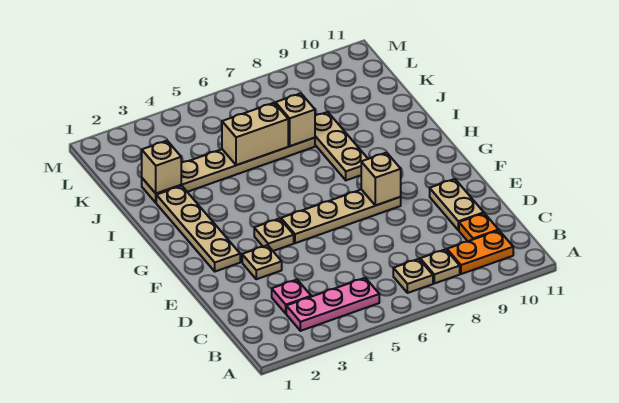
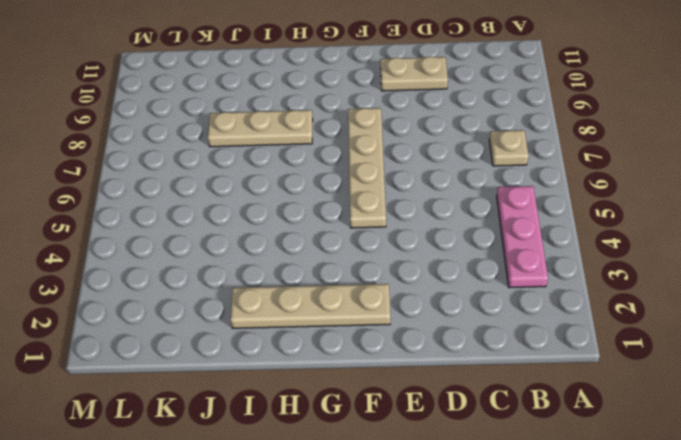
none -> tan 1x1 plate [420,249,460,283]
none -> orange 1x2 plate [447,231,513,274]
none -> pink 1x1 plate [272,280,311,313]

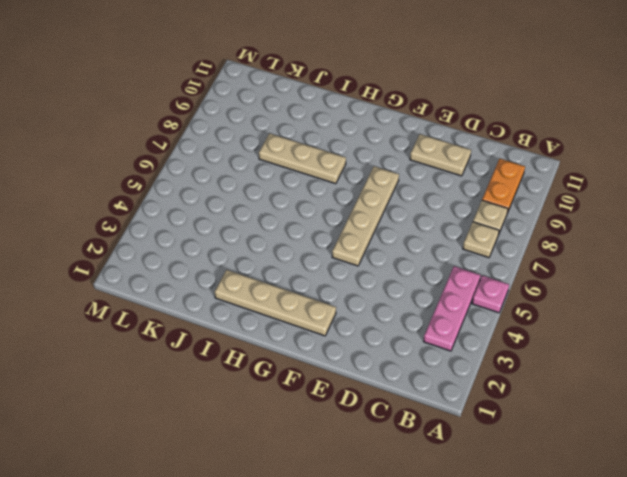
pink 1x1 plate [472,276,509,313] -> pink 1x1 plate moved to [272,280,311,313]
none -> orange 1x1 plate [459,213,499,241]
none -> tan 1x1 plate [242,245,282,279]
none -> tan 1x1 plate [254,219,294,251]

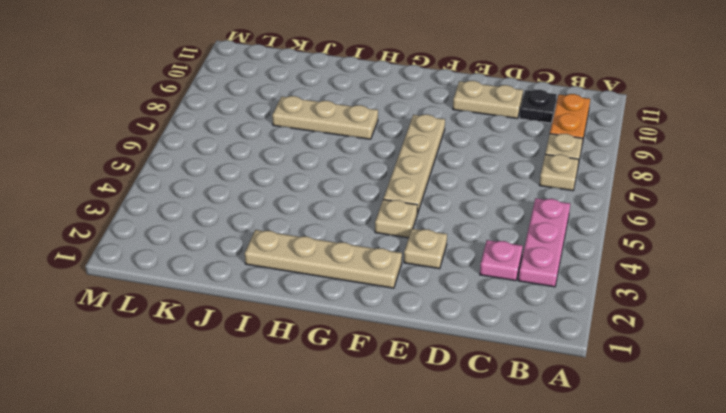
black 1x1 plate [519,90,557,123] -> orange 1x1 plate [459,213,499,241]
none -> tan 1x6 plate [142,138,315,203]
none -> tan 1x1 brick [361,153,401,206]
none -> tan 1x1 brick [142,141,181,194]

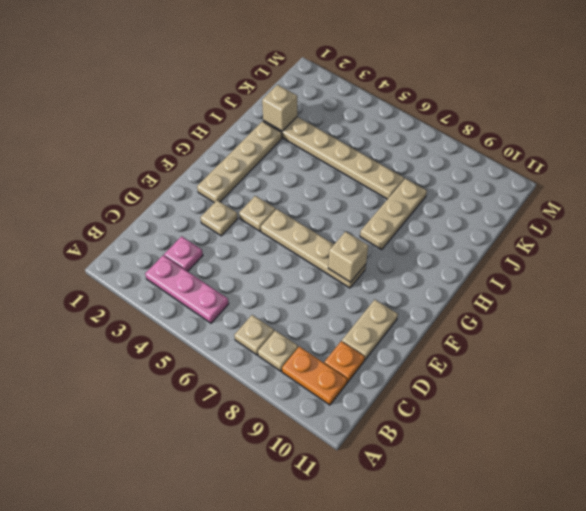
none -> tan 1x2 brick [222,103,288,165]
none -> tan 1x1 brick [276,93,315,146]

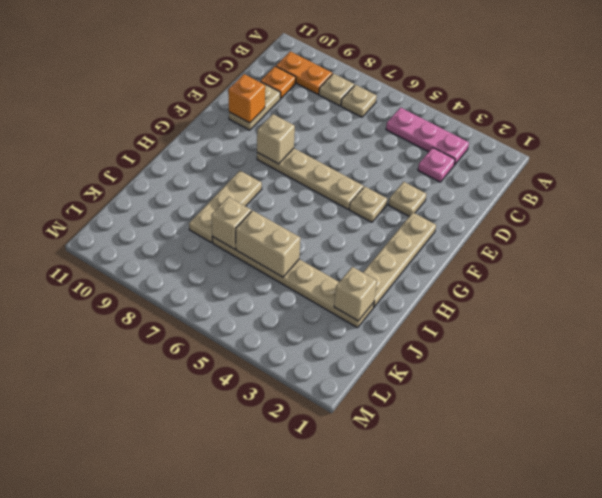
orange 1x1 brick [228,74,265,123] -> none

